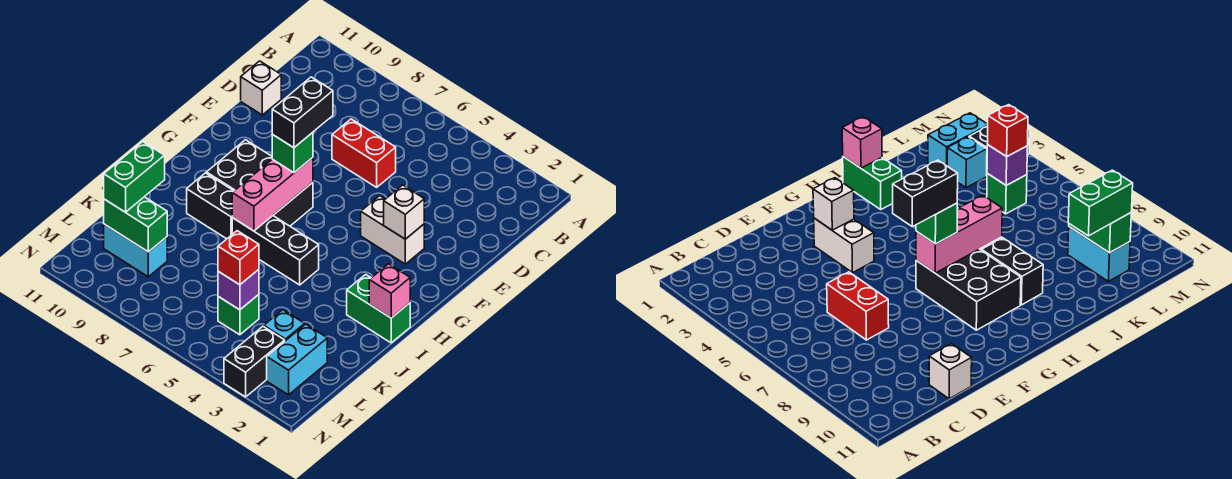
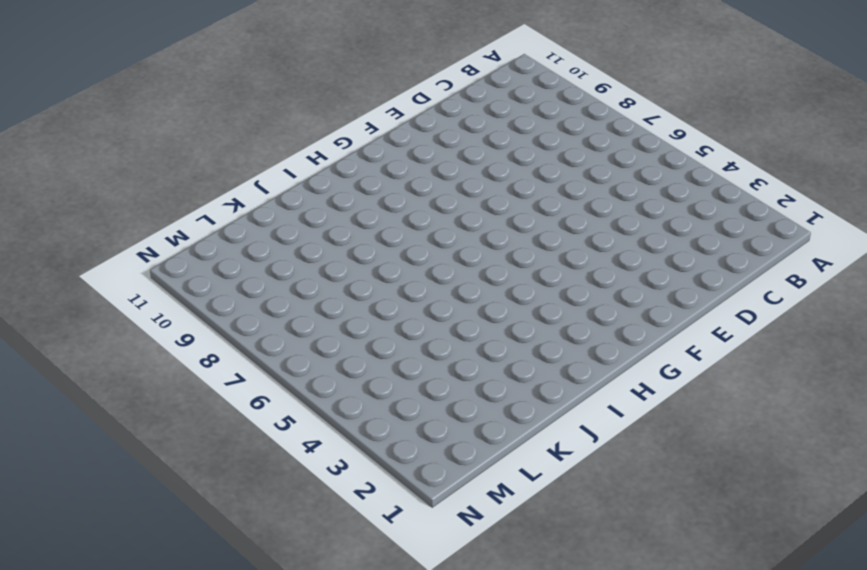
none -> red 1x2 brick [332,119,396,187]
none -> white 1x1 brick [241,61,281,115]
none -> white 1x2 brick [361,196,424,264]

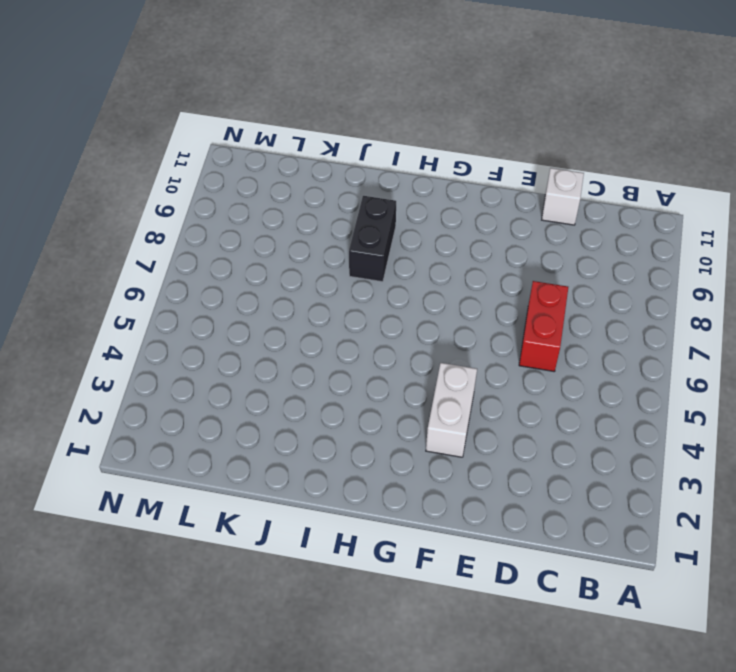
none -> black 2x3 brick [206,140,313,226]
none -> green 1x2 brick [347,274,410,343]
none -> black 1x3 brick [232,216,319,285]

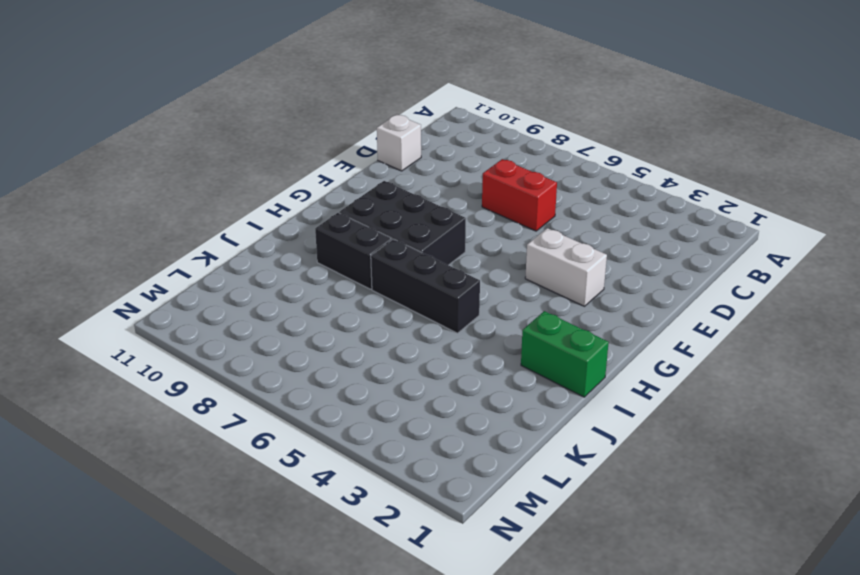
none -> cyan 1x2 brick [267,324,327,395]
none -> cyan 1x1 brick [264,310,305,341]
none -> green 1x1 brick [218,295,259,335]

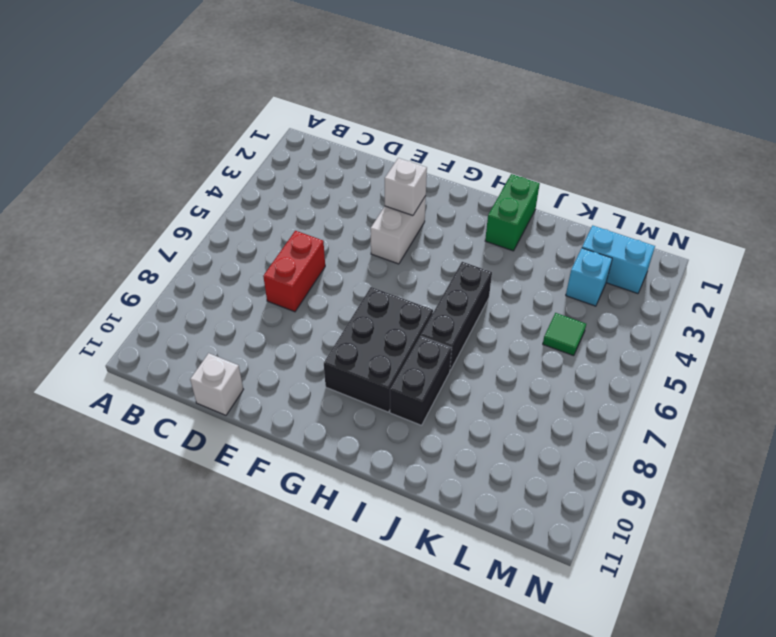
green 1x1 tile [543,313,586,356] -> green 1x1 brick [218,295,259,335]
none -> cyan 1x2 brick [104,224,167,277]
none -> black 1x2 brick [224,326,285,397]
none -> pink 1x3 brick [232,158,313,231]

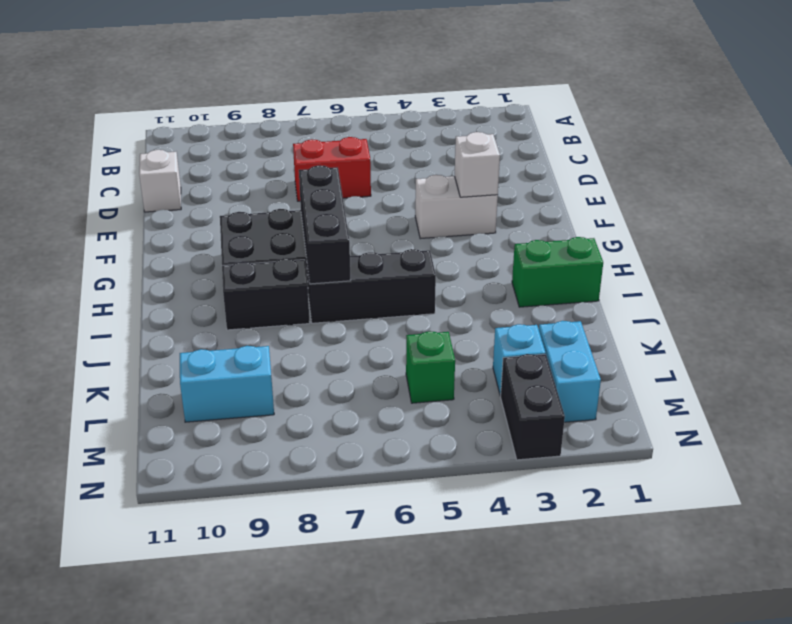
black 1x3 brick [299,165,351,284] -> pink 1x3 brick [232,158,313,231]
none -> pink 1x1 brick [369,264,410,318]
none -> purple 1x1 brick [218,269,259,310]
none -> green 1x2 brick [104,197,167,252]

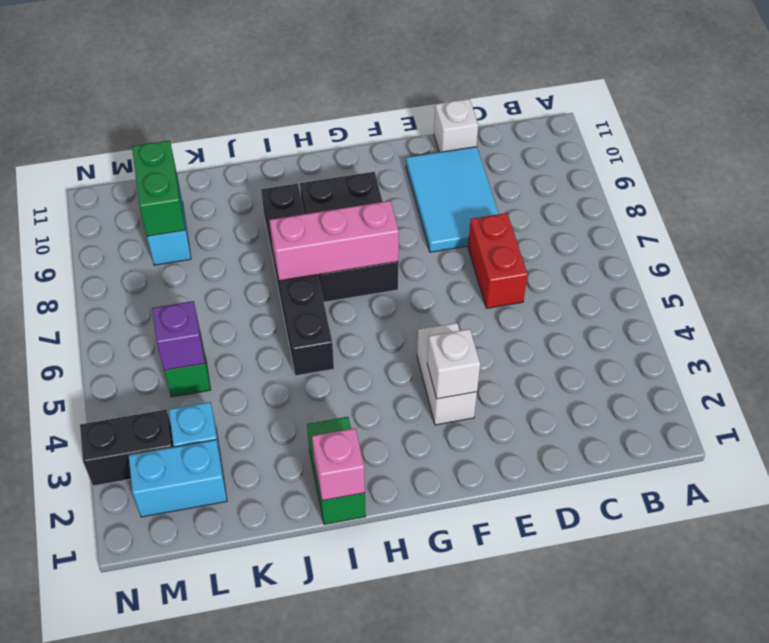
cyan 2x3 tile [406,147,499,252] -> none
none -> green 1x1 brick [272,132,313,173]
none -> green 1x2 brick [104,142,165,212]
none -> red 1x1 brick [218,231,259,285]

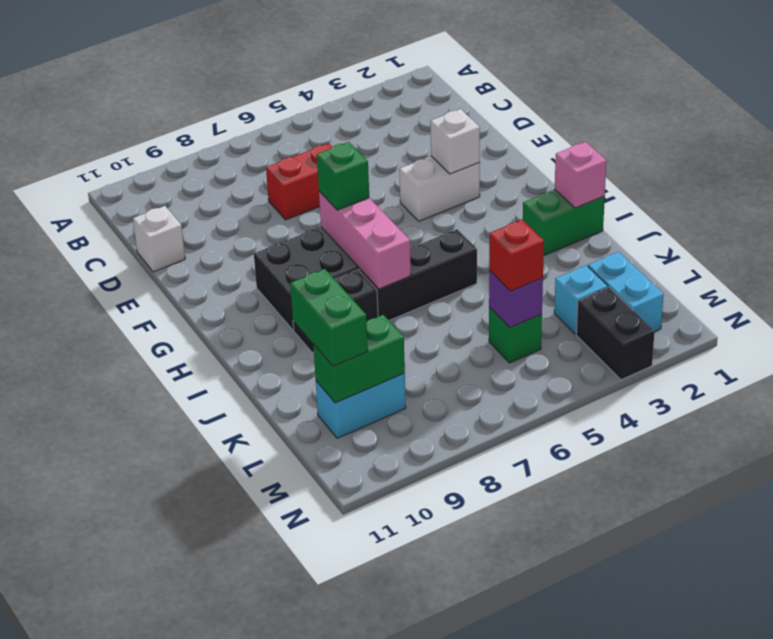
none -> black 1x2 brick [272,77,333,148]

